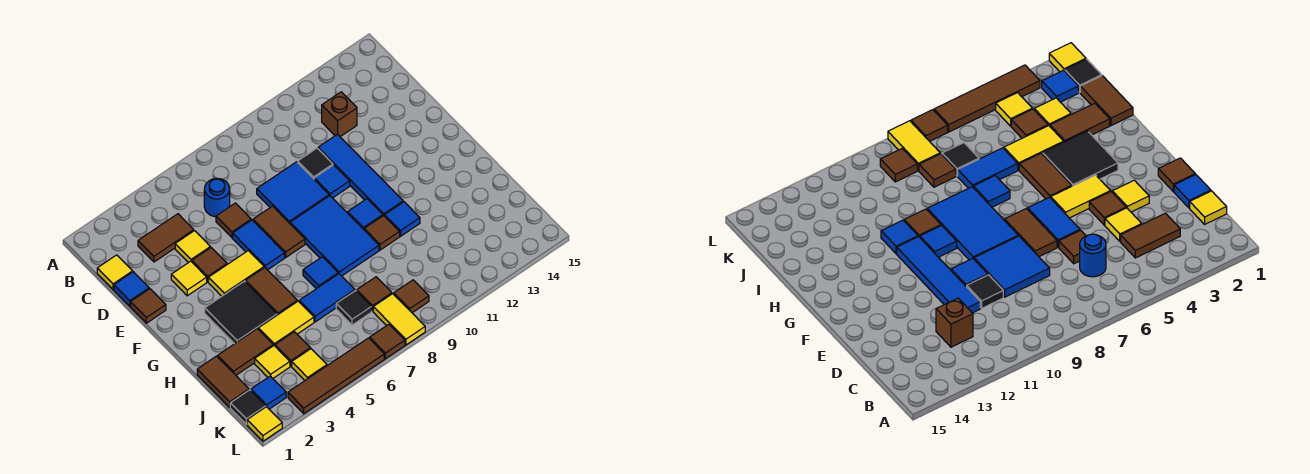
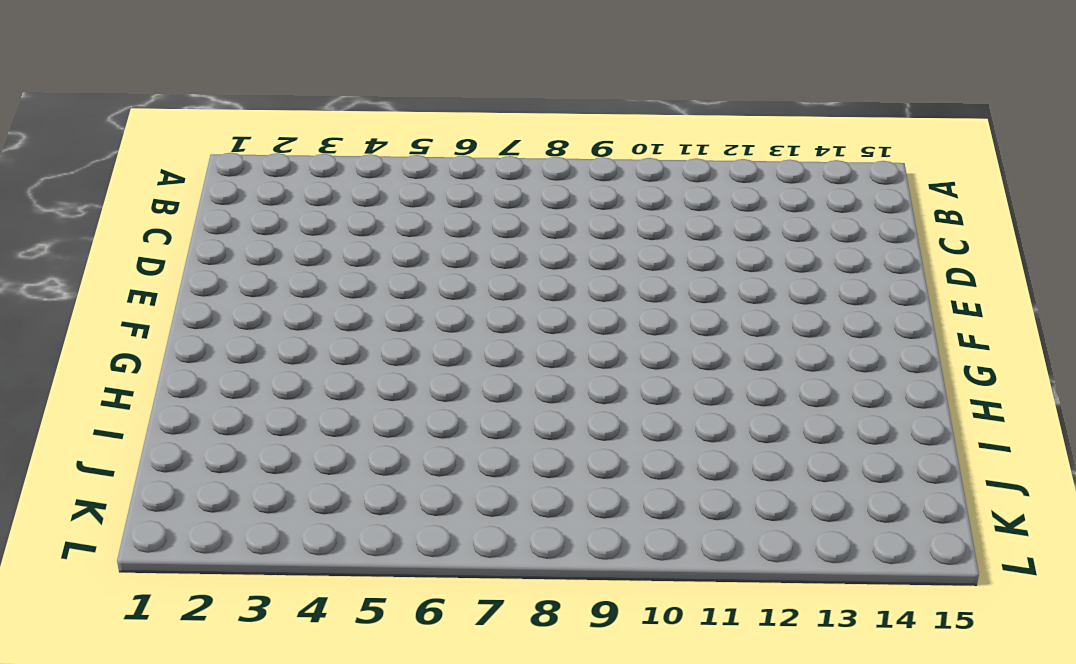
none -> yellow 1x1 tile [97,255,133,290]
none -> brown 1x2 tile [138,214,194,262]
none -> blue 1x1 round brick [204,178,230,217]
none -> brown 1x1 brick [322,92,357,137]

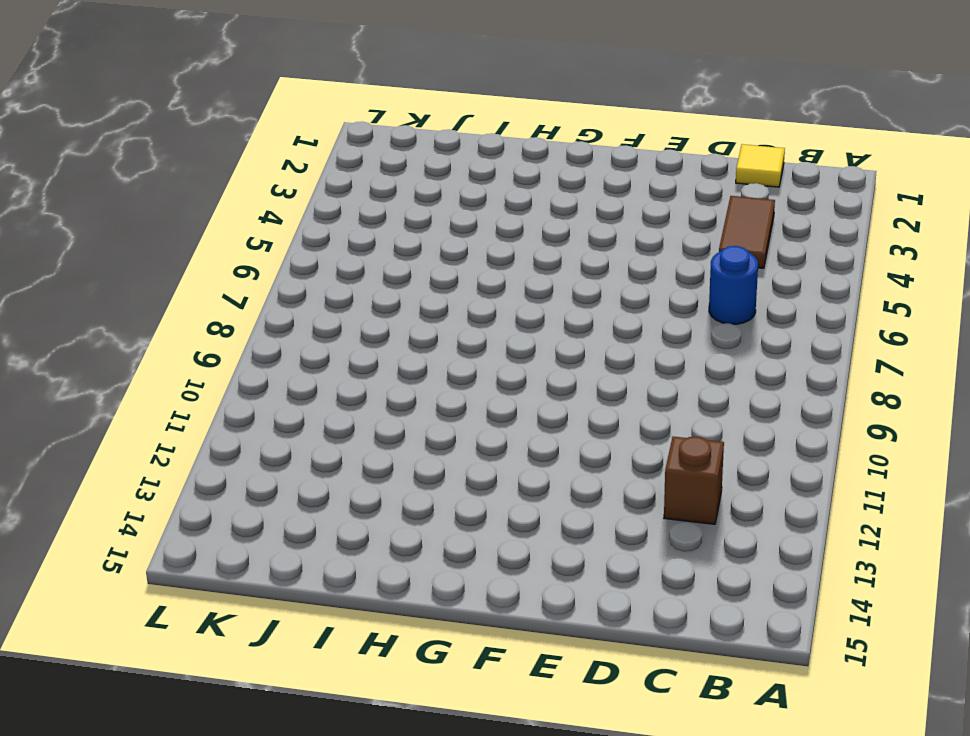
none -> blue 1x1 tile [114,272,149,306]
none -> yellow 1x1 tile [175,231,210,263]
none -> brown 1x1 tile [216,203,251,237]
none -> blue 2x2 tile [257,162,329,223]

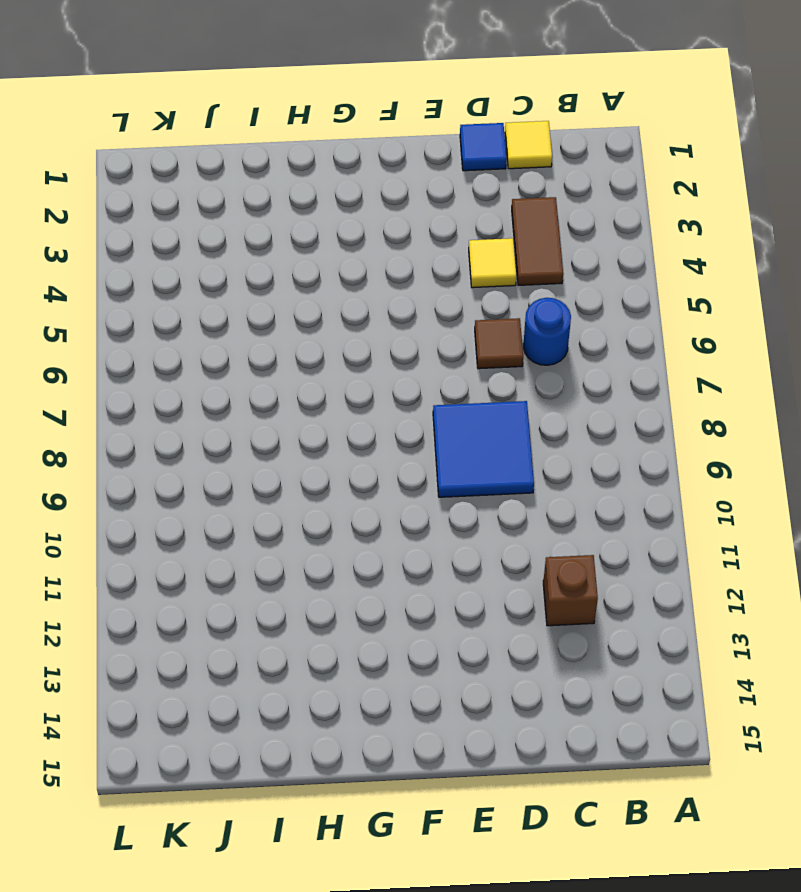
none -> black 1x1 tile [298,148,333,179]
none -> blue 1x4 tile [318,134,403,216]
none -> brown 1x1 tile [131,289,166,323]
none -> yellow 1x1 tile [171,261,207,296]

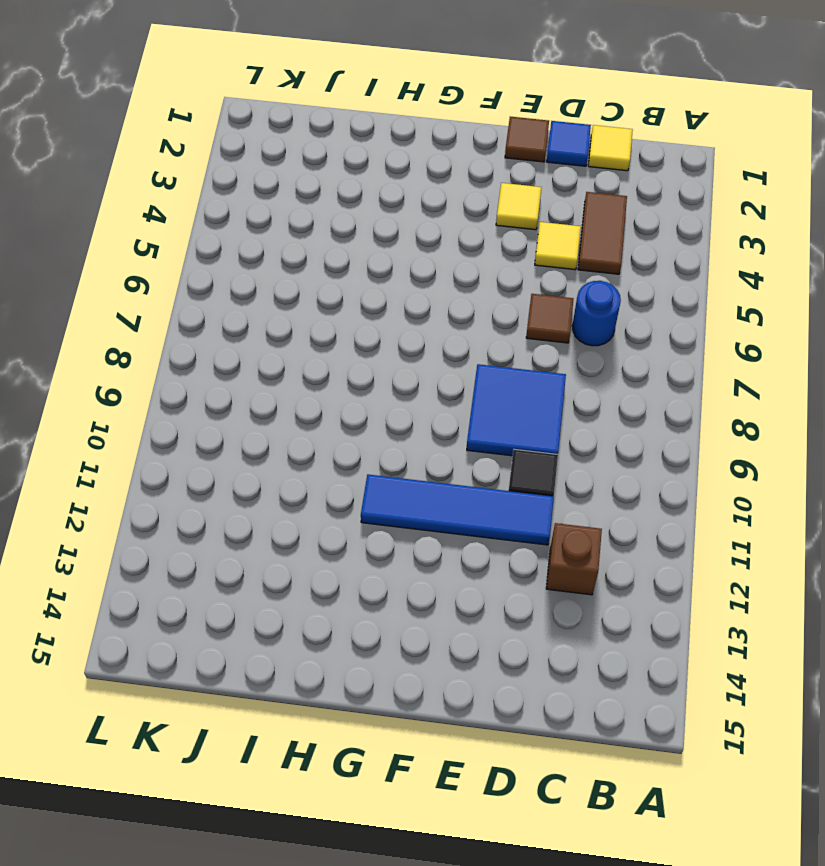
none -> brown 1x1 tile [192,248,227,282]
none -> blue 1x2 tile [233,220,285,270]
none -> brown 1x2 tile [253,206,305,257]
none -> blue 1x1 tile [314,165,350,198]

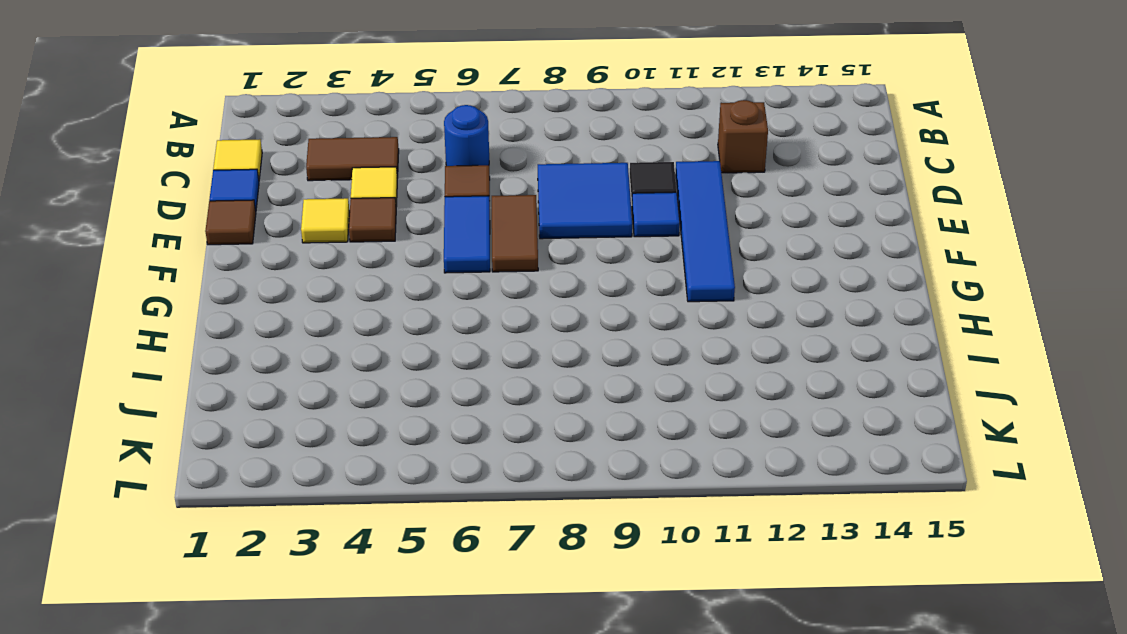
none -> yellow 1x2 tile [208,251,264,296]
none -> blue 2x3 tile [290,196,379,276]
none -> black 2x2 tile [205,281,277,344]
none -> brown 1x2 tile [246,267,297,315]

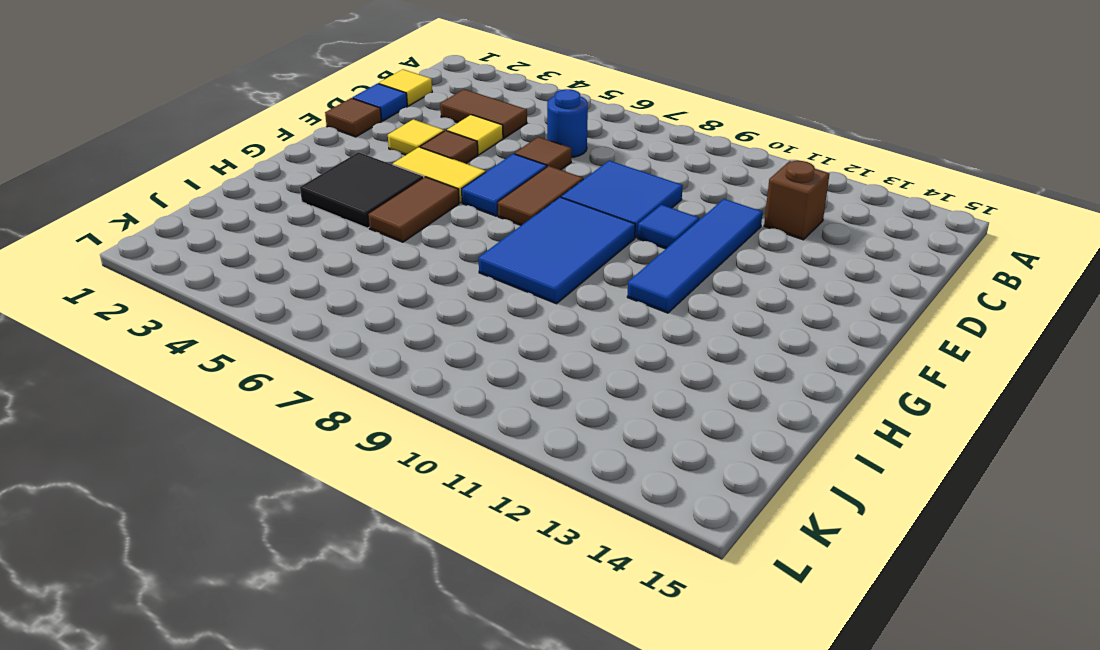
none -> black 1x1 tile [298,148,333,179]
none -> blue 1x1 tile [348,199,383,229]
none -> blue 1x1 tile [303,257,338,289]
none -> brown 1x1 tile [364,216,400,250]

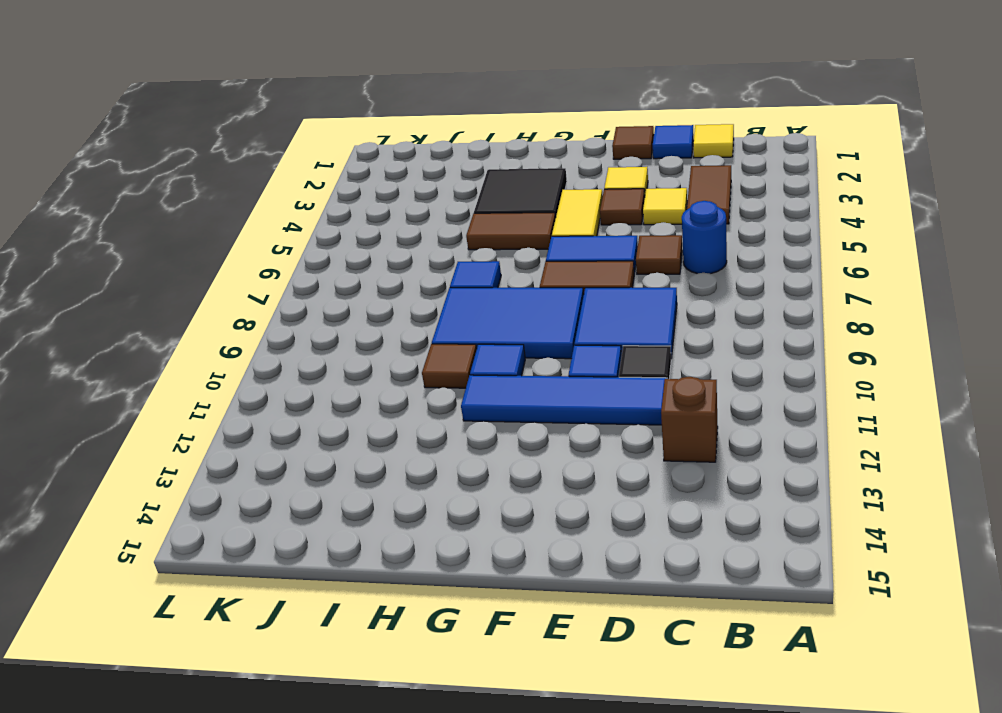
none -> blue 1x1 tile [385,202,420,236]
none -> brown 1x2 tile [197,356,249,407]
none -> brown 1x2 tile [218,329,273,375]
none -> yellow 1x2 tile [258,301,314,346]

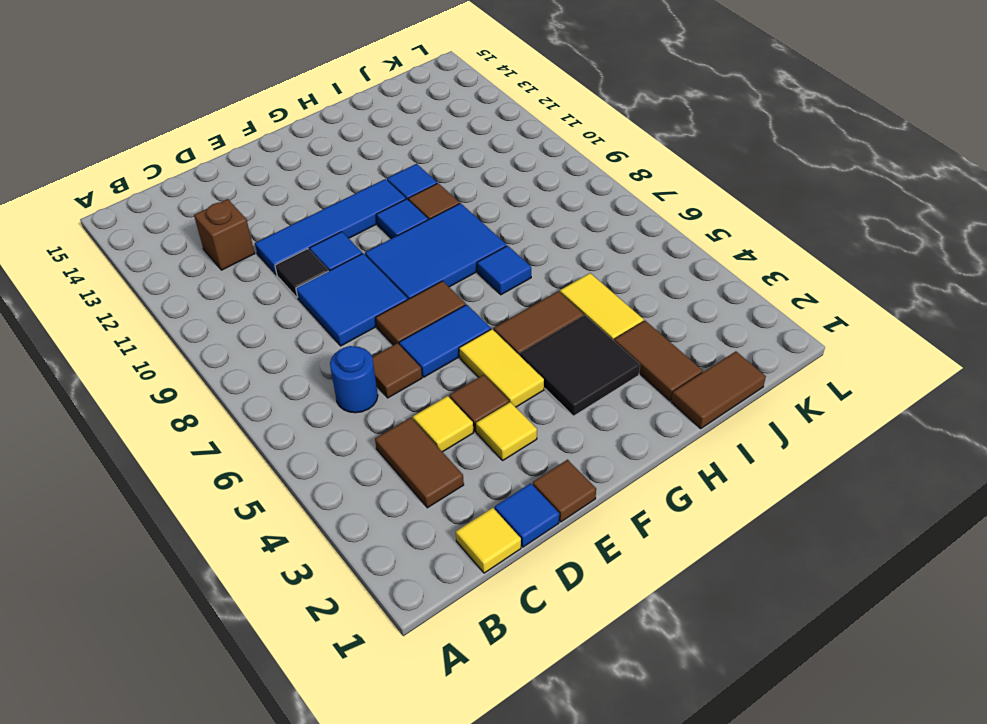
none -> blue 1x2 tile [299,274,355,322]
none -> yellow 1x1 tile [255,346,290,378]
none -> brown 1x1 tile [275,332,310,366]
none -> black 1x1 tile [336,291,372,325]

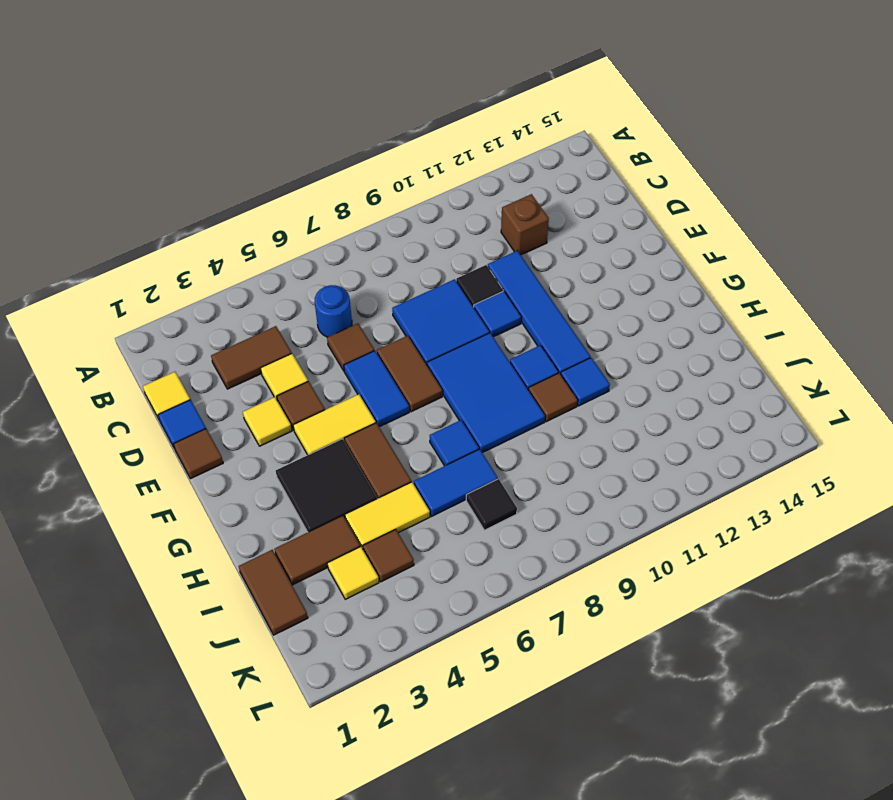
none -> brown 1x1 tile [357,277,392,311]
none -> black 1x1 tile [230,390,266,424]
none -> blue 1x1 tile [251,376,286,409]
none -> yellow 1x1 tile [292,349,327,380]

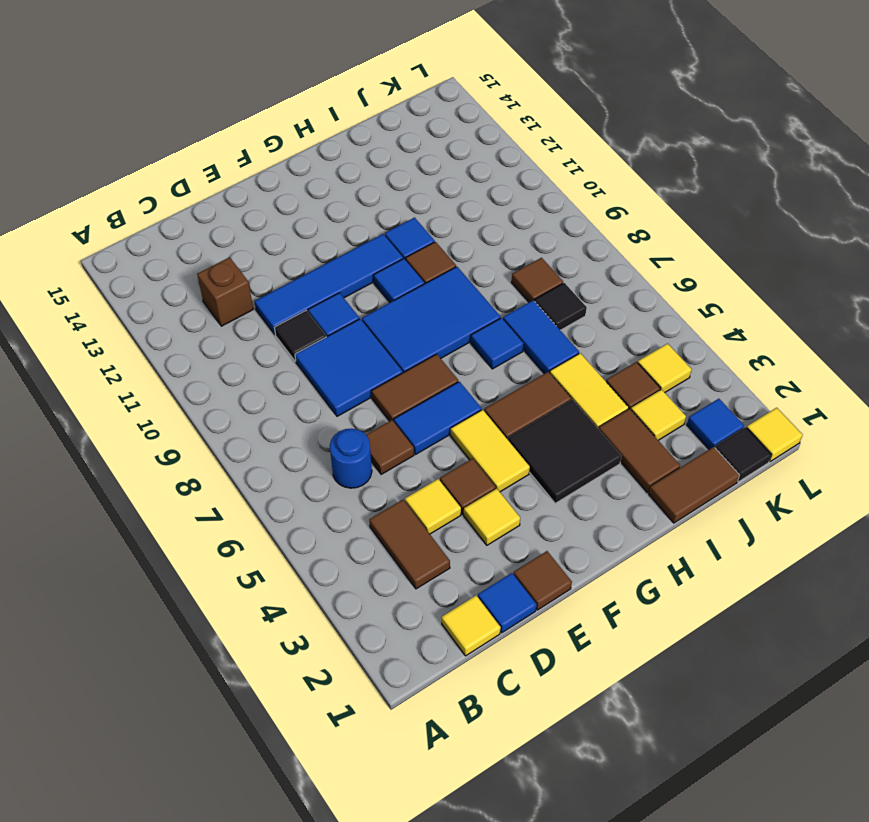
none -> yellow 1x2 tile [373,294,425,345]
none -> brown 1x1 tile [394,280,429,313]
none -> brown 1x4 tile [288,338,384,414]
none -> brown 1x1 tile [370,324,405,359]

